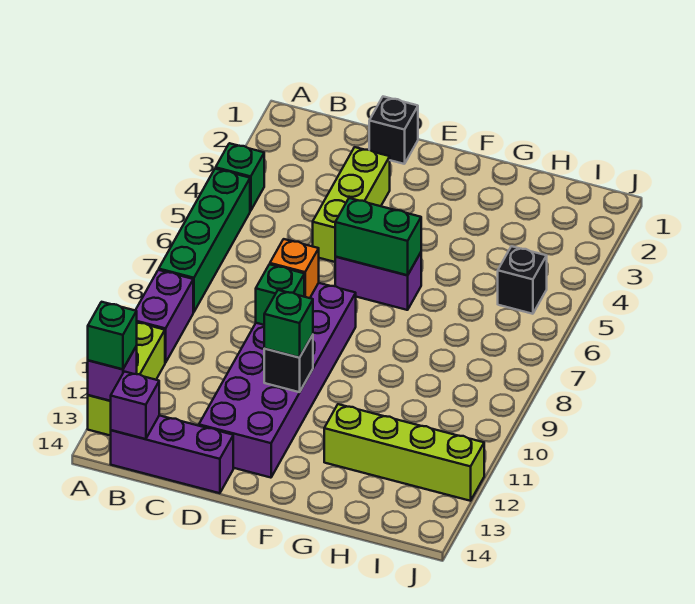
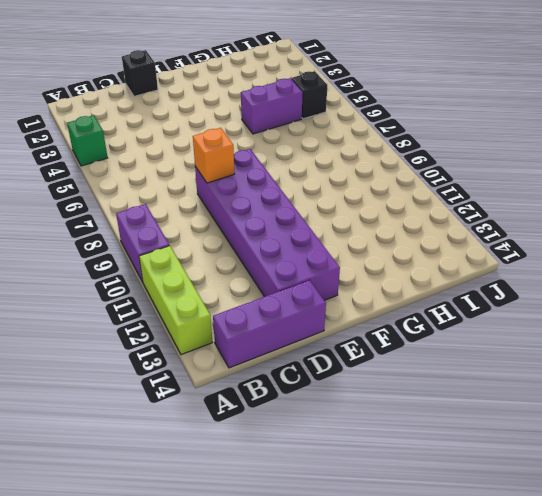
purple 1x2 brick [241,78,303,134] -> purple 1x2 brick moved to [335,253,421,310]
none -> green 1x4 brick [159,169,250,312]
none -> lime 1x3 brick [313,147,390,262]
none -> lime 1x4 brick [324,404,484,501]

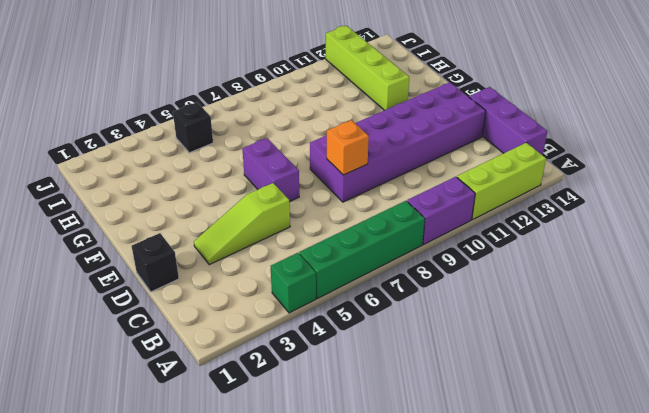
lime 1x3 slope [194,183,290,265] -> lime 1x3 brick [313,147,390,262]
none -> purple 1x1 brick [88,346,137,401]
none -> purple 1x1 brick [111,372,159,439]
none -> green 1x1 brick [256,264,304,325]

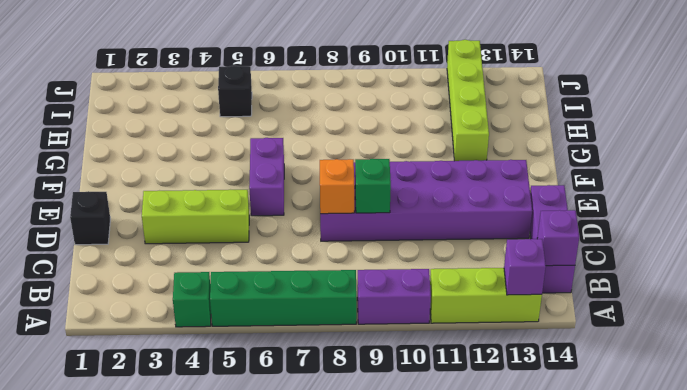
none -> green 1x2 brick [335,198,421,275]
none -> black 1x1 brick [264,335,313,392]
none -> green 1x1 brick [88,302,137,369]

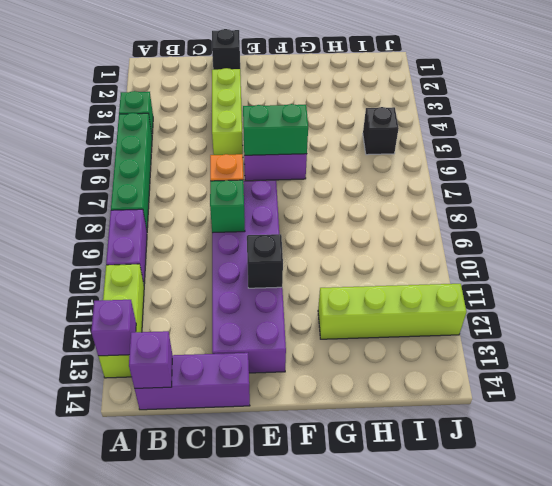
none -> green 1x1 brick [88,302,137,369]
none -> green 1x1 brick [264,290,313,358]

